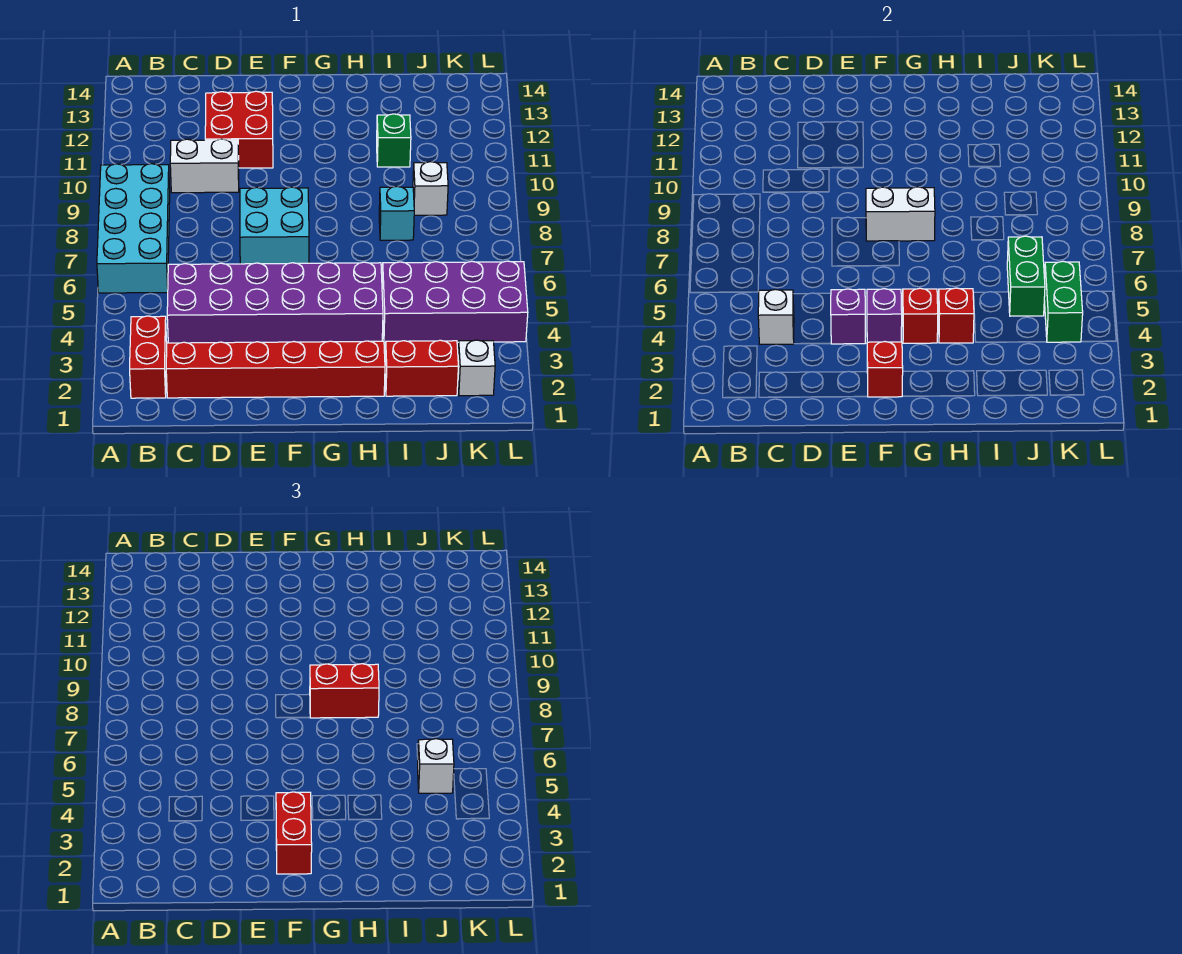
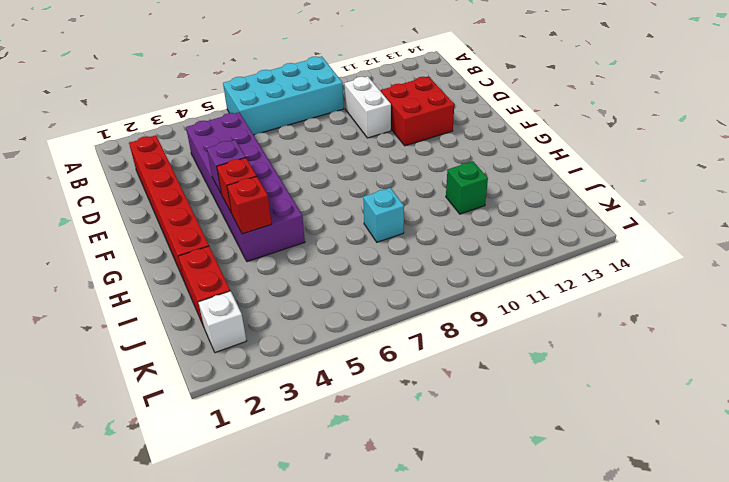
none -> red 1x2 brick [130,316,167,398]
none -> cyan 2x2 brick [240,187,309,264]
none -> purple 2x4 brick [382,261,528,343]

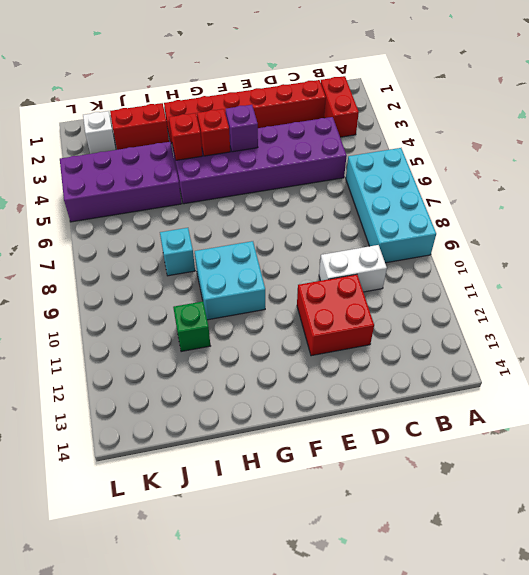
cyan 2x2 brick [195,241,265,320] -> cyan 2x2 brick moved to [240,187,309,264]
none -> white 1x1 brick [413,162,448,215]
none -> white 1x1 brick [758,289,794,344]
none -> purple 1x1 brick [831,289,865,344]

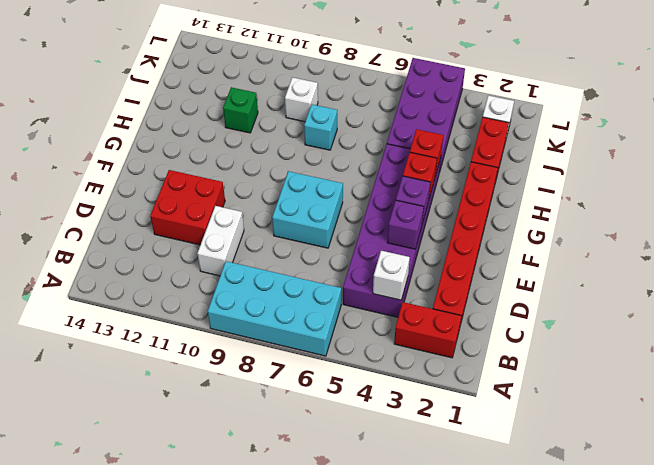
none -> red 1x1 brick [867,342,903,397]
none -> white 1x2 brick [866,187,935,241]
none -> green 1x2 brick [1007,236,1045,316]

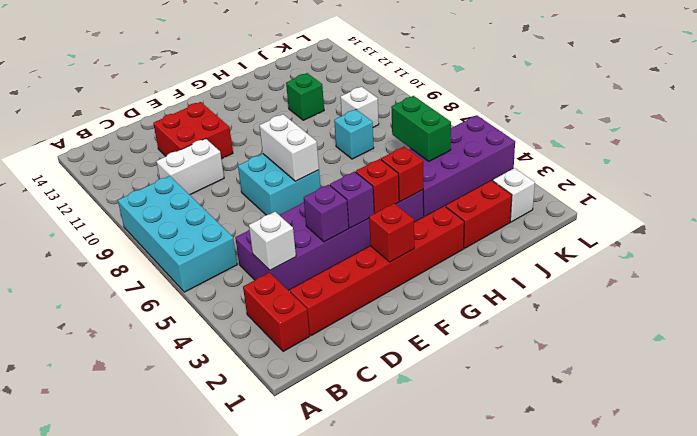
white 1x2 brick [259,114,319,181] -> white 1x2 brick turned to [866,187,935,241]
none -> green 1x2 brick [1044,261,1083,342]
none -> red 1x2 brick [276,792,312,874]
none -> red 1x2 brick [310,664,379,718]

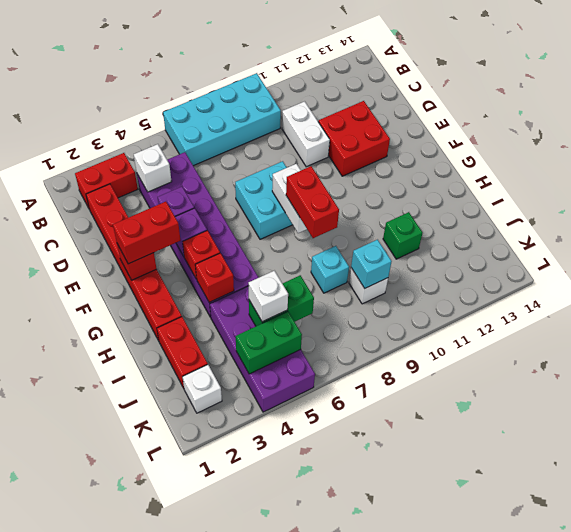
cyan 1x1 brick [351,240,392,288] -> none

